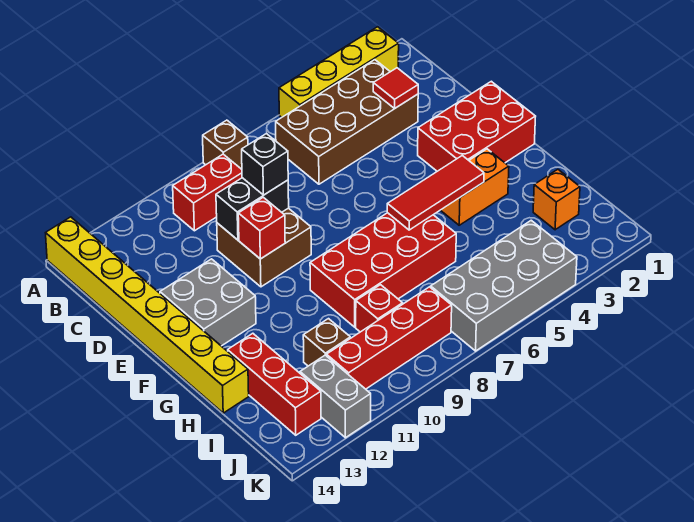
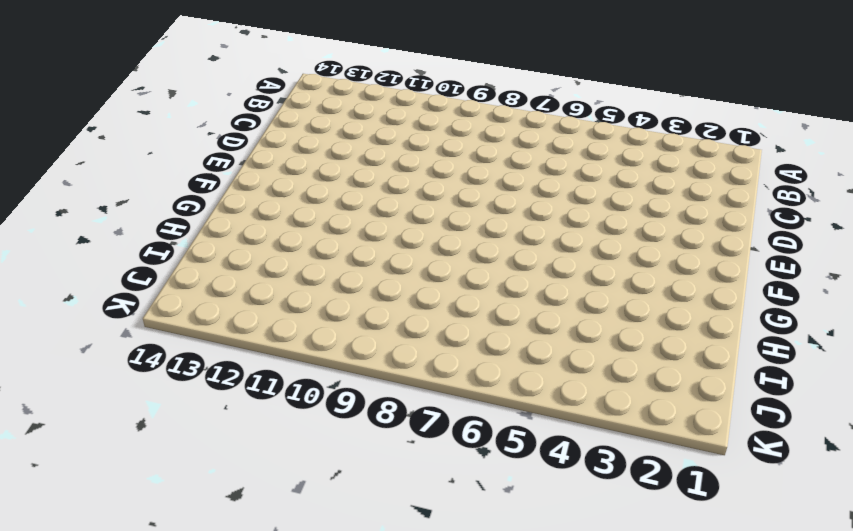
none -> yellow 1x4 brick [279,27,399,117]
none -> brown 1x1 brick [203,120,248,169]
none -> yellow 1x8 brick [46,217,249,413]

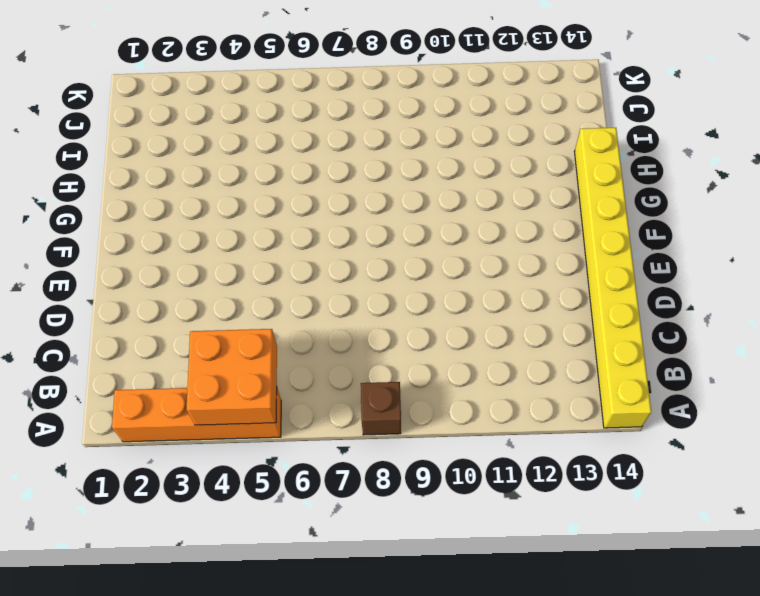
orange 1x4 brick [112,388,281,442] -> yellow 1x4 brick [279,27,399,117]
orange 2x2 brick [187,329,277,425] -> none
none -> brown 2x4 brick [276,60,418,184]
none -> red 1x2 brick [173,154,242,231]
none -> brown 2x2 brick [217,208,311,287]

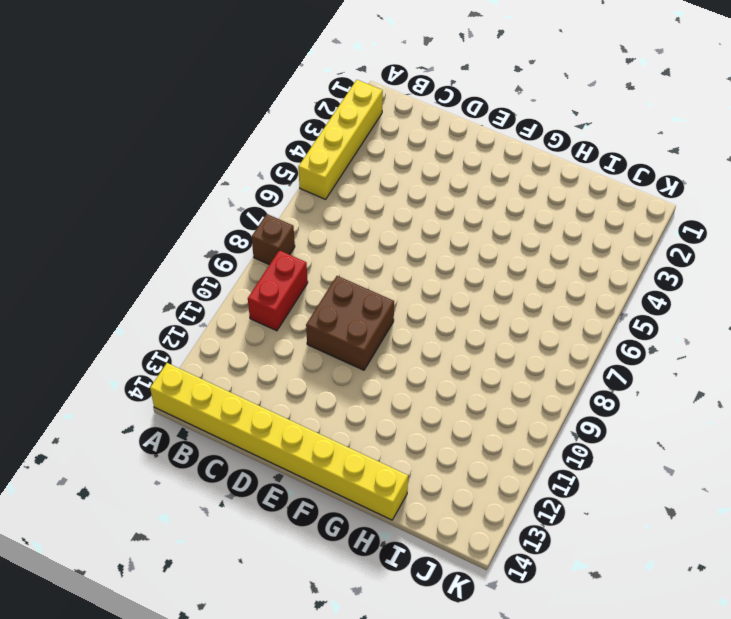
none -> brown 2x4 brick [276,60,418,184]
none -> red 2x3 brick [418,81,536,171]
none -> grey 2x2 brick [160,259,256,346]

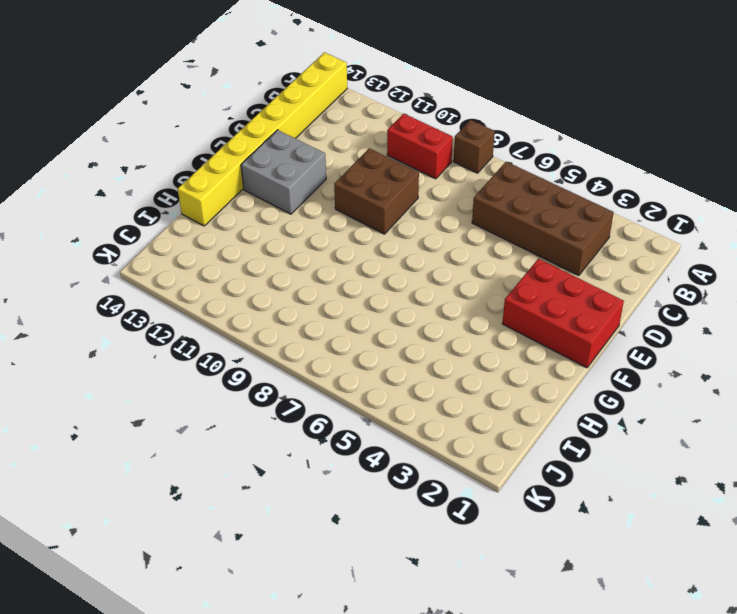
none -> yellow 1x4 brick [279,27,399,117]
none -> orange 1x2 brick [441,149,509,225]
none -> red 2x4 brick [310,213,456,327]

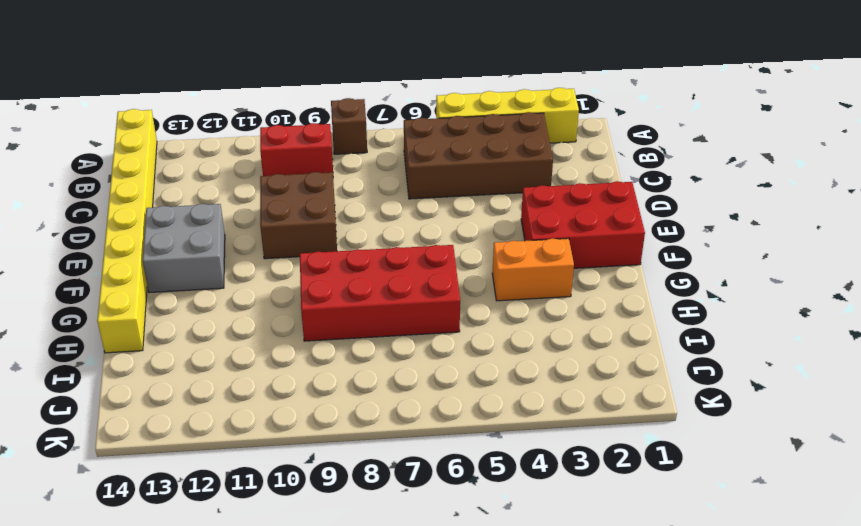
none -> red 1x3 brick [228,333,321,435]
none -> orange 1x1 brick [533,169,580,230]
none -> red 1x1 brick [356,285,403,332]

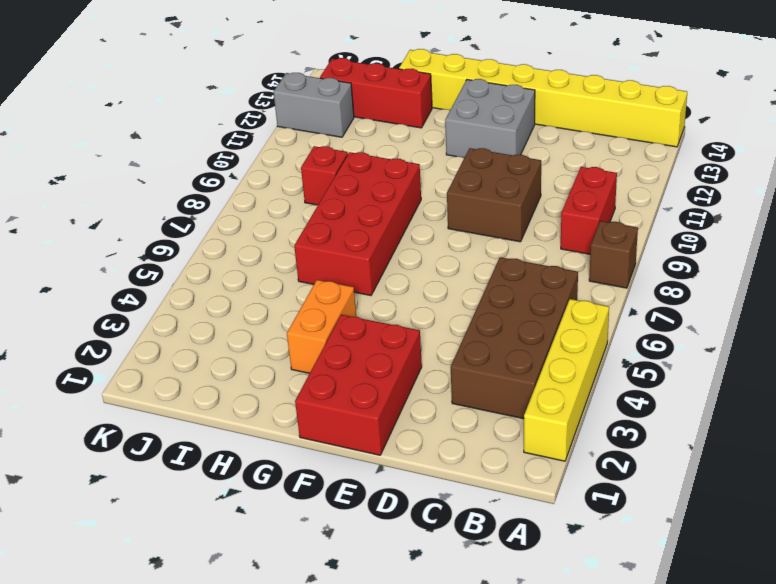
none -> orange 1x1 brick [533,169,580,230]
none -> brown 1x1 brick [303,319,350,366]
none -> grey 2x4 brick [431,220,577,351]

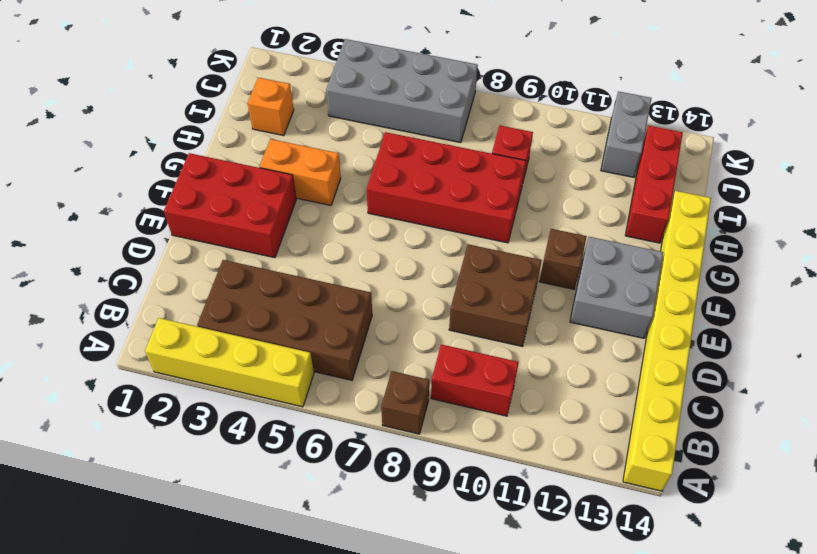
brown 1x1 brick [539,229,587,289] -> brown 1x1 brick moved to [303,319,350,366]
none -> red 1x4 brick [327,287,452,389]
none -> red 1x1 tile [373,68,418,108]
none -> black 1x2 brick [216,178,289,240]

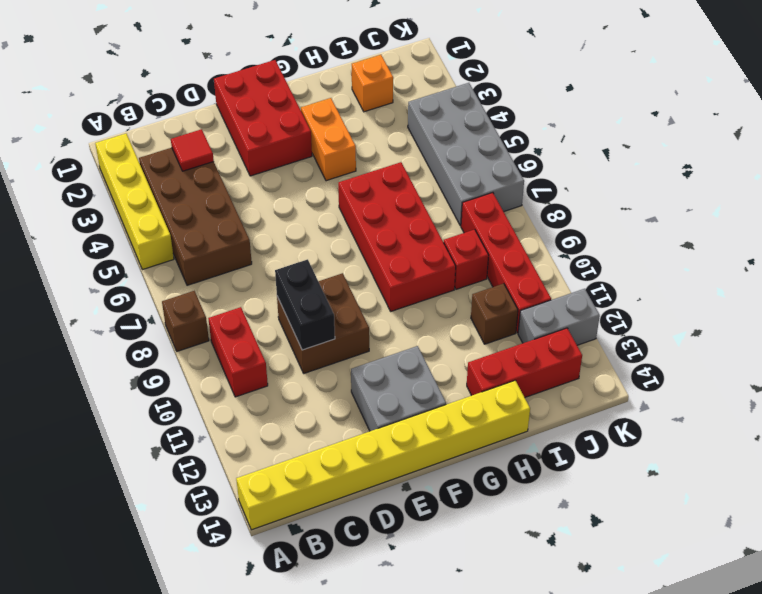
none -> red 1x1 brick [238,197,285,259]
none -> red 1x3 tile [387,156,484,230]
none -> black 1x1 brick [242,134,288,195]

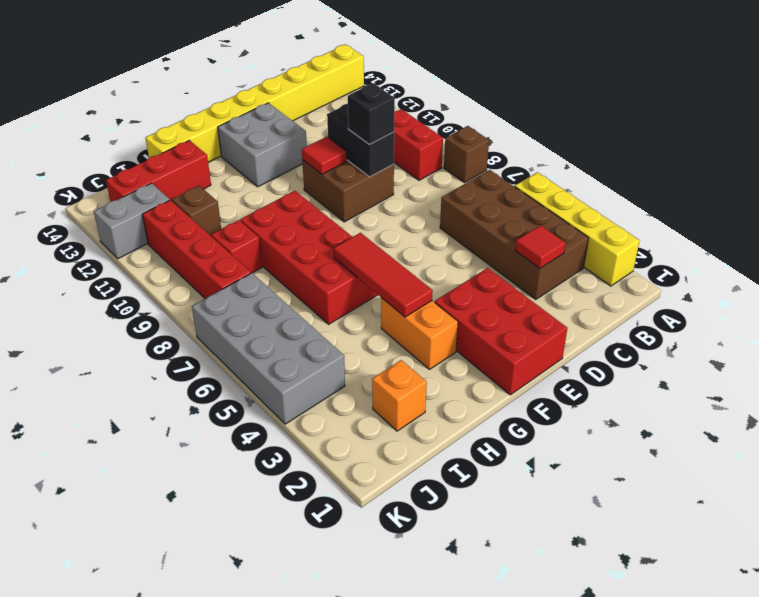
red 1x1 tile [302,136,347,174] -> red 1x1 brick [238,197,285,259]

